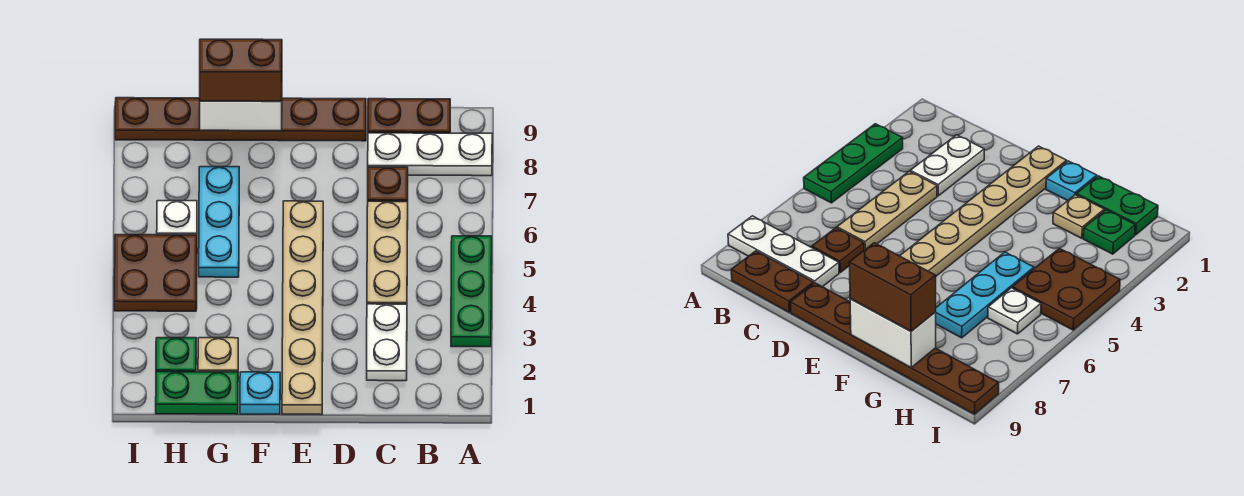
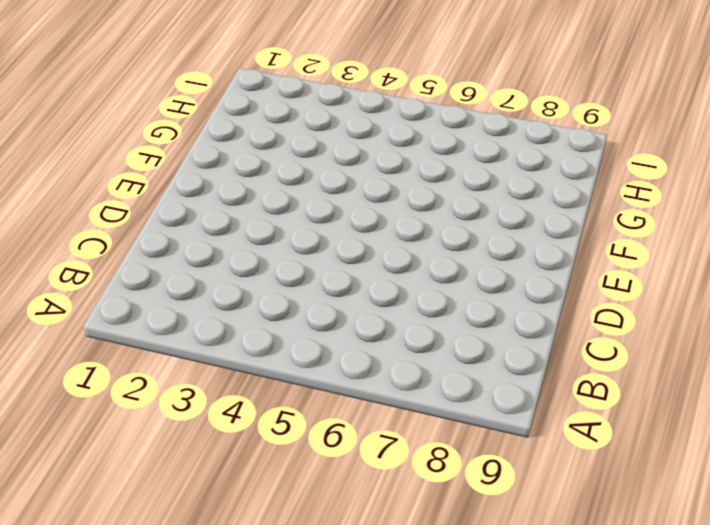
none -> green 1x3 plate [451,236,492,347]
none -> white 1x3 plate [368,133,492,176]
none -> brown 1x2 plate [368,99,450,133]

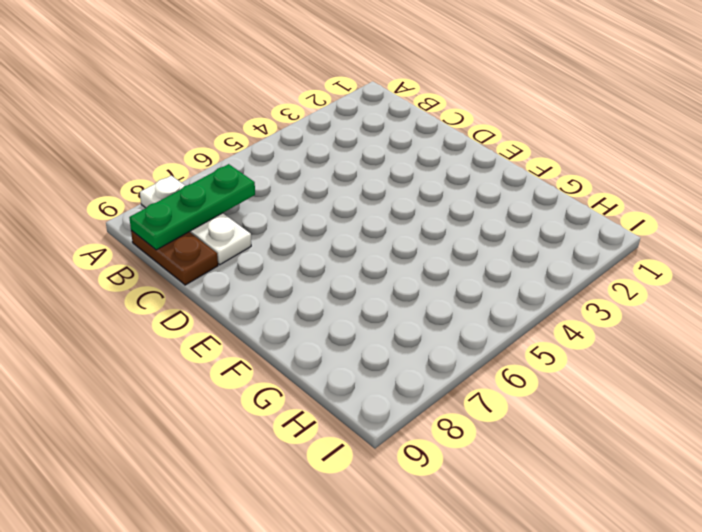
green 1x3 plate [129,164,255,250] -> green 1x3 plate moved to [451,236,492,347]
none -> white 1x2 plate [367,304,407,381]
none -> tan 1x3 plate [367,201,408,304]
none -> brown 1x1 plate [368,167,408,202]

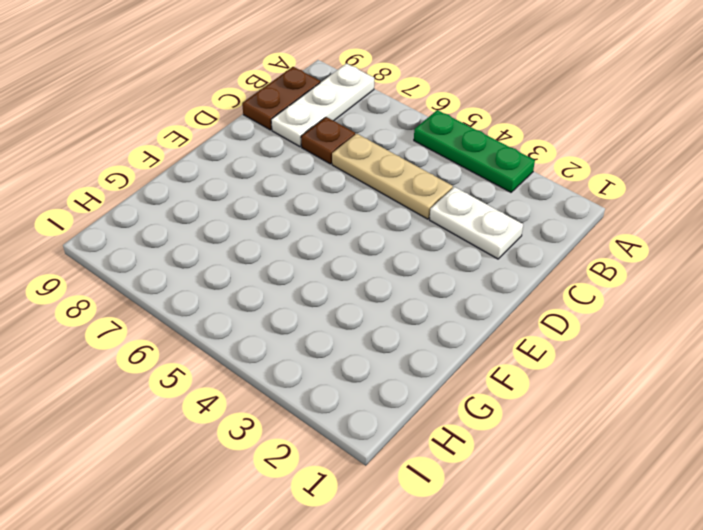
none -> brown 1x6 plate [115,98,366,141]
none -> tan 1x6 plate [282,201,323,415]
none -> cyan 1x1 plate [240,372,280,414]

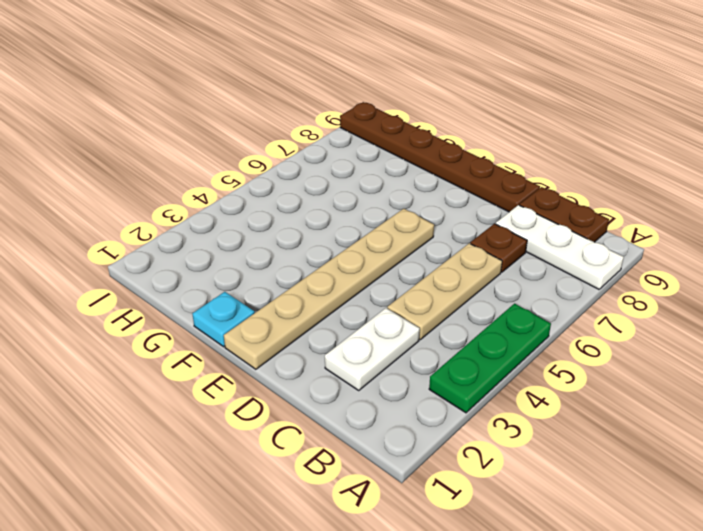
none -> green 1x2 plate [156,372,238,414]
none -> tan 1x1 plate [198,338,238,372]
none -> cyan 1x3 plate [199,167,239,277]

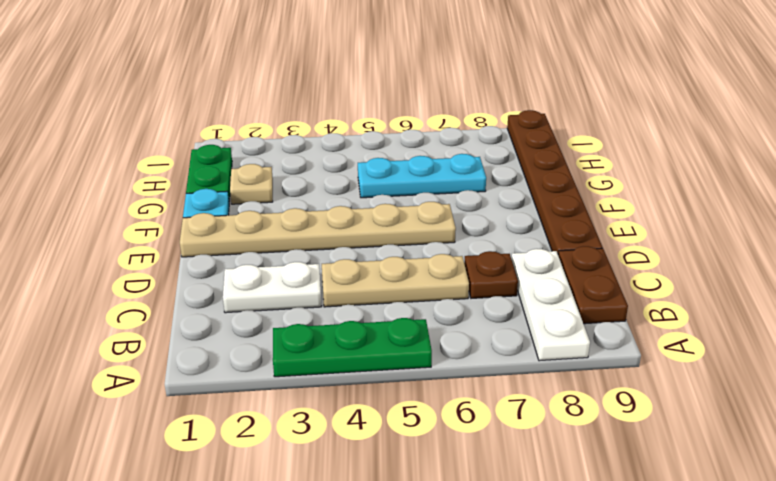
none -> green 1x1 plate [156,338,196,372]
none -> brown 2x2 plate [114,235,197,311]
none -> white 1x1 plate [157,201,197,235]

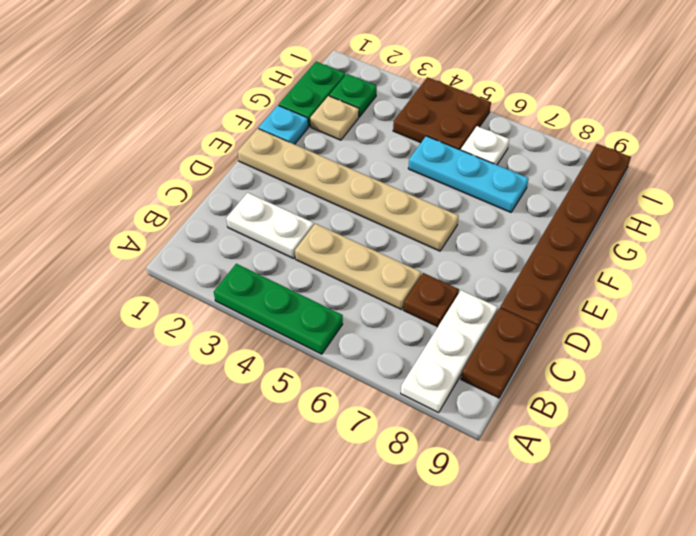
none -> white 1x2 brick [200,101,282,131]
none -> brown 1x2 brick [200,39,282,101]

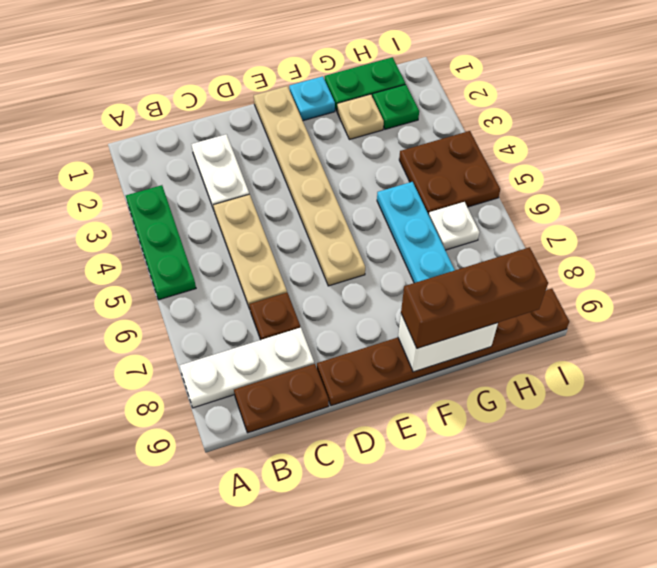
brown 1x3 brick [401,247,548,348] -> brown 1x2 brick [200,39,282,101]

